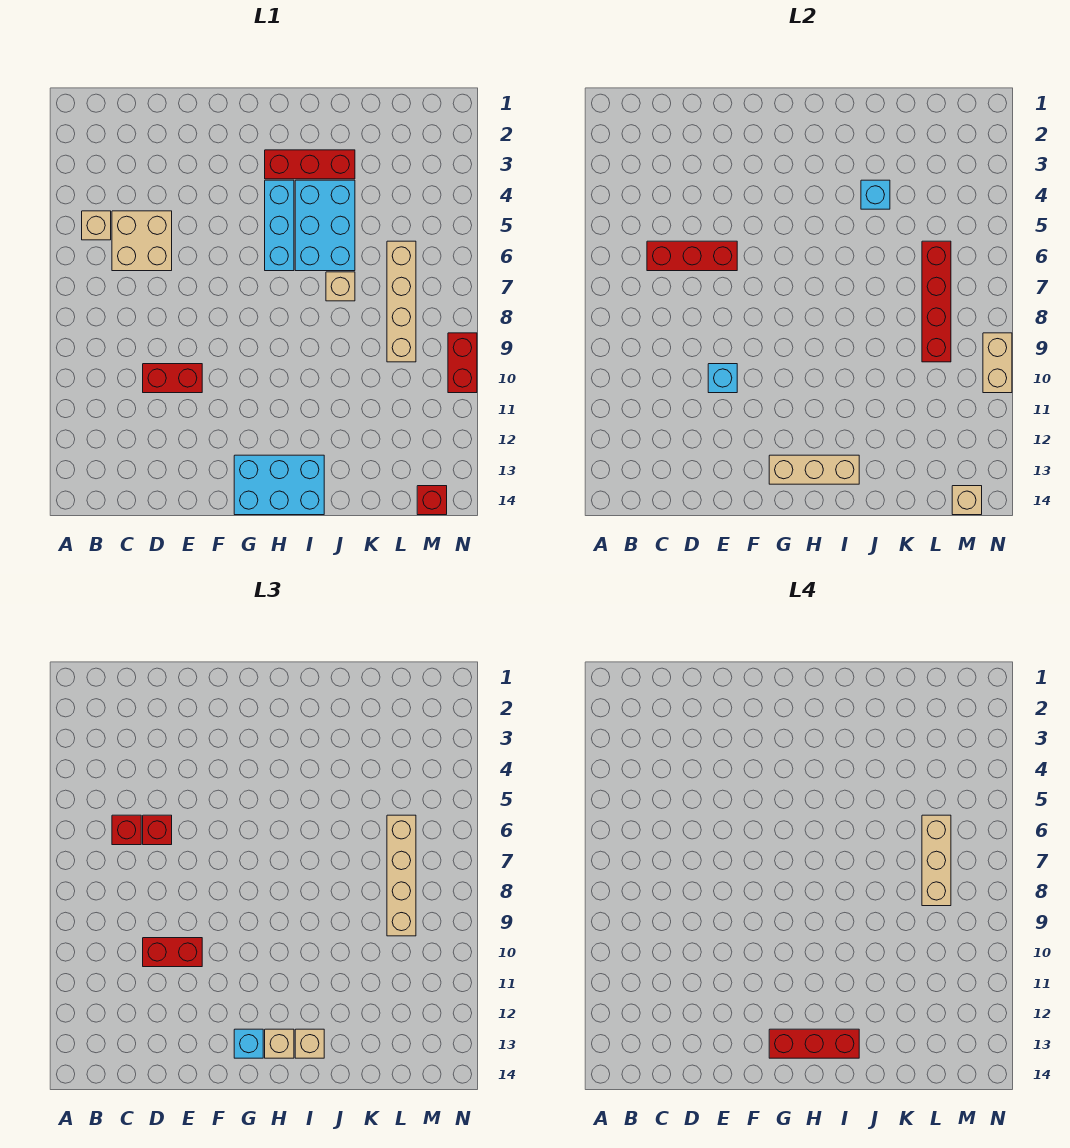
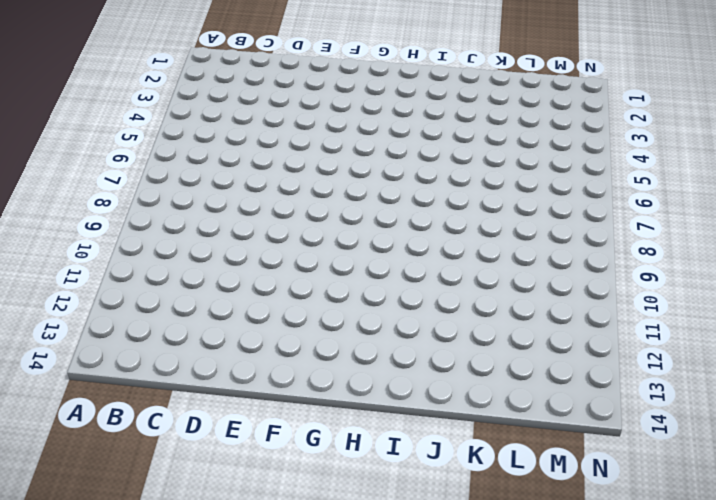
none -> tan 1x1 brick [82,211,111,240]
none -> tan 2x2 brick [112,211,172,271]
none -> red 1x2 brick [143,364,202,393]

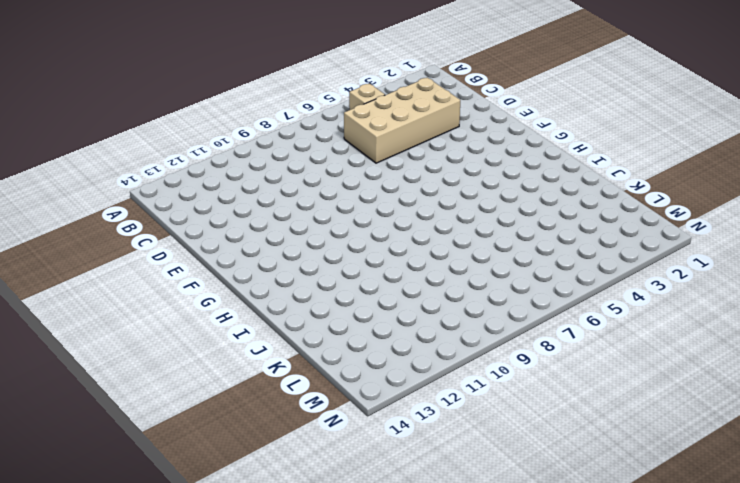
tan 2x4 brick [344,78,460,163] -> tan 2x2 brick [112,211,172,271]
none -> red 1x2 brick [143,364,202,393]
none -> cyan 2x3 brick [234,455,324,515]
none -> red 1x3 brick [265,150,355,179]

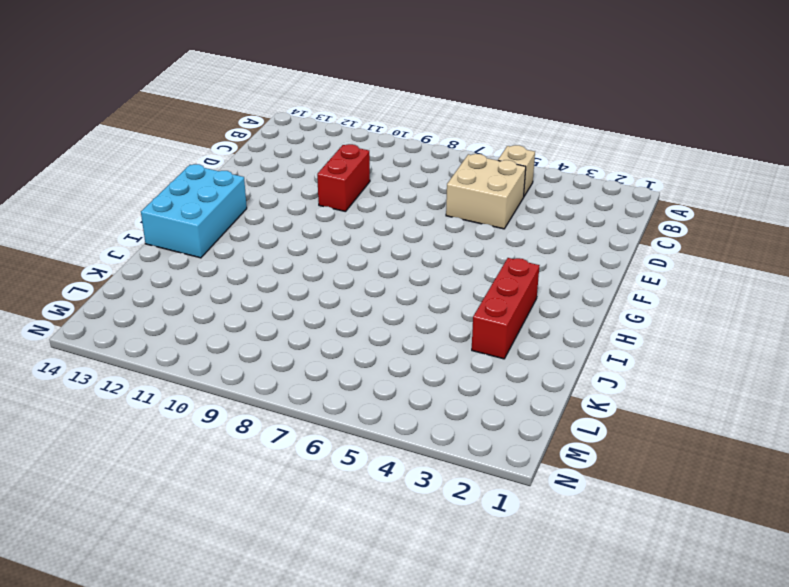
none -> cyan 1x3 brick [265,180,294,271]
none -> cyan 2x3 brick [295,180,355,271]
none -> tan 1x1 brick [326,272,355,301]

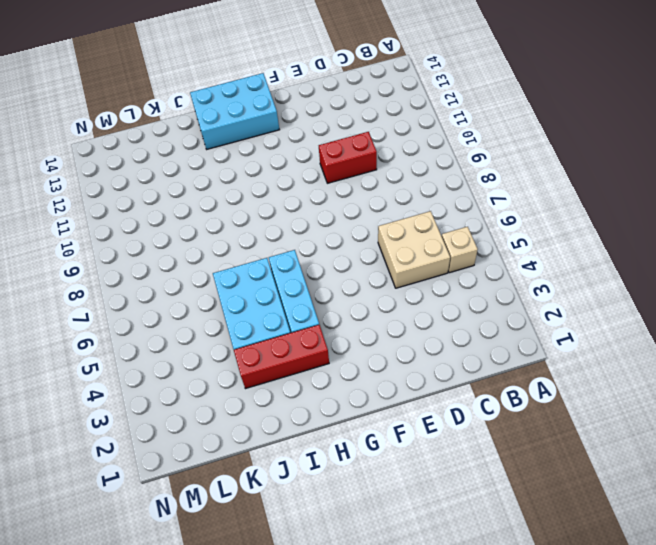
none -> tan 1x1 brick [326,272,355,301]
none -> tan 1x4 brick [387,241,416,362]
none -> red 1x1 brick [417,486,447,515]

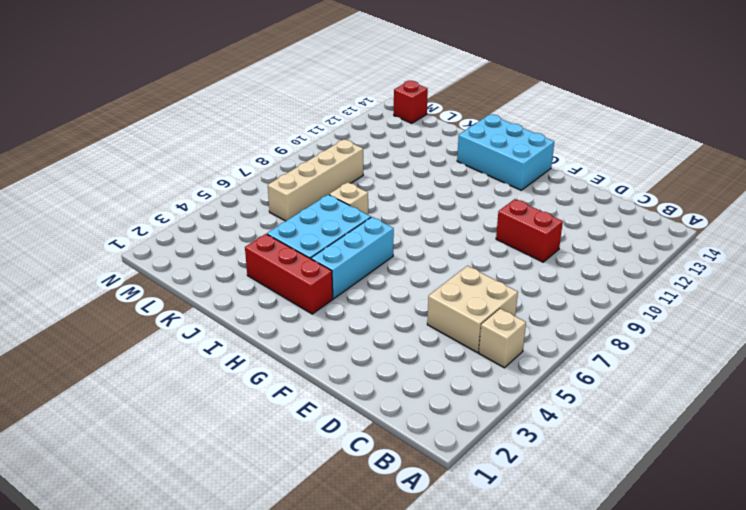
none -> red 1x2 brick [448,333,477,393]
none -> red 1x3 brick [647,241,737,271]
none -> cyan 1x1 brick [708,364,737,393]

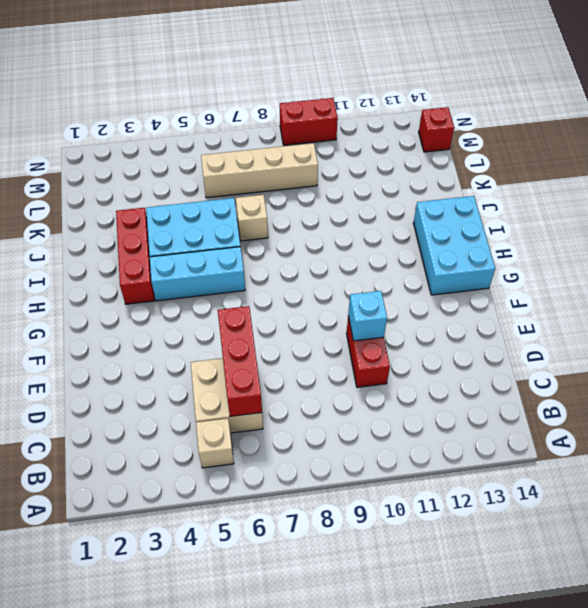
none -> tan 1x3 brick [769,455,859,484]
none -> cyan 1x1 brick [861,180,890,209]
none -> red 1x4 brick [922,241,951,362]

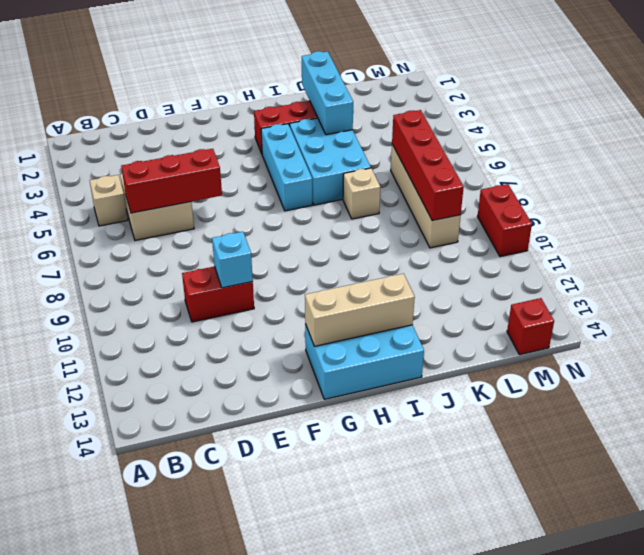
cyan 1x3 brick [302,51,353,135] -> cyan 1x1 brick [861,180,890,209]
none -> tan 1x1 brick [952,486,982,515]
none -> tan 1x2 brick [983,333,1012,393]
none -> red 1x1 brick [112,815,141,845]

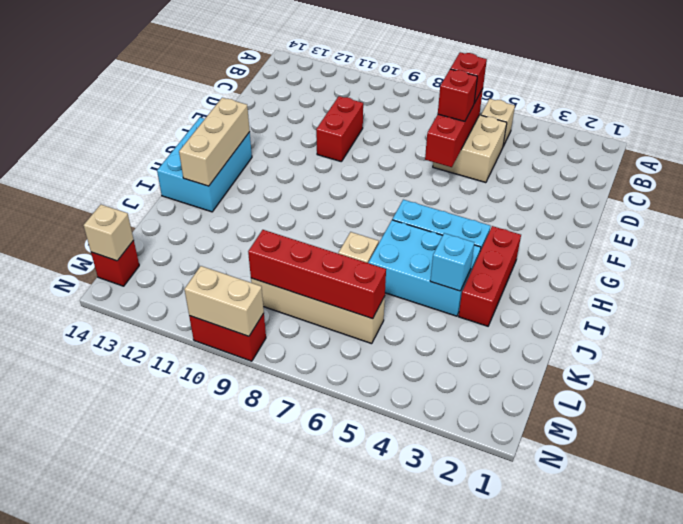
none -> cyan 1x1 brick [708,364,737,393]
none -> red 1x2 brick [143,938,202,967]
none -> cyan 1x1 brick [234,1029,263,1058]

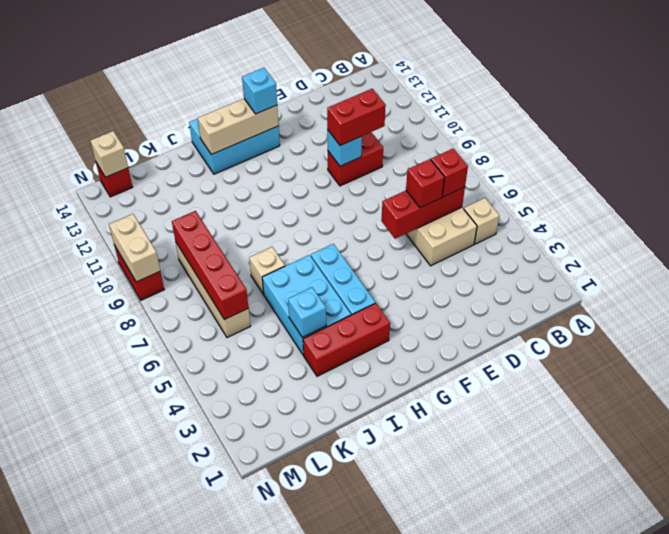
none -> tan 1x1 brick [265,1029,294,1058]
none -> tan 1x1 brick [295,1029,324,1058]
none -> tan 1x4 brick [387,815,416,936]

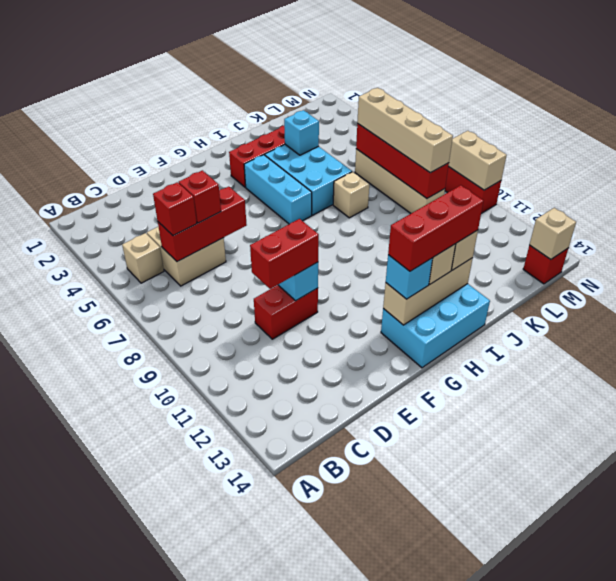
none -> tan 1x3 brick [922,815,951,906]

